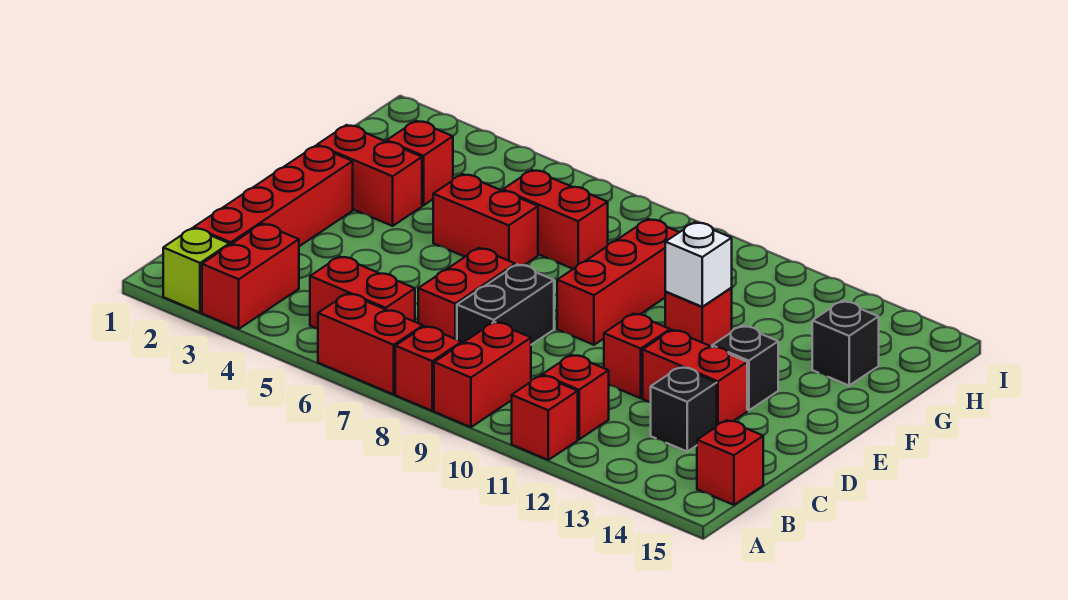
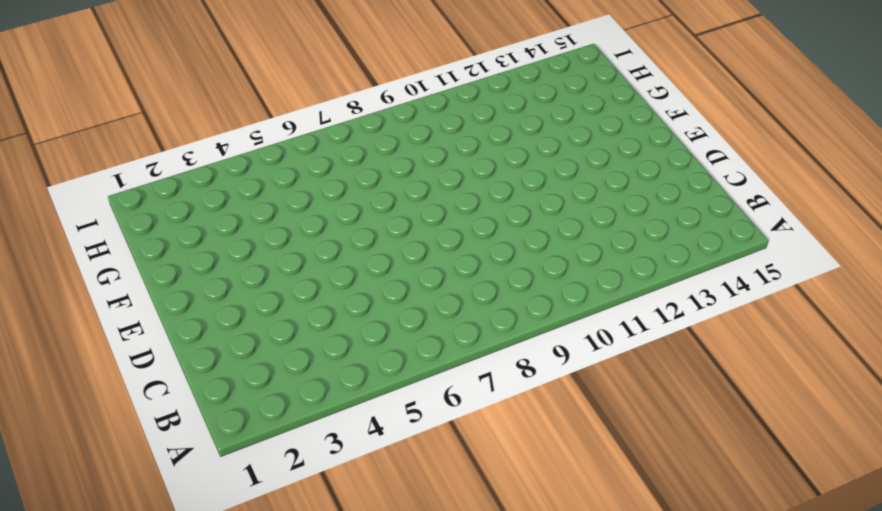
none -> lime 1x1 brick [163,228,229,313]
none -> red 1x2 brick [202,224,299,329]
none -> red 1x2 brick [318,293,423,394]

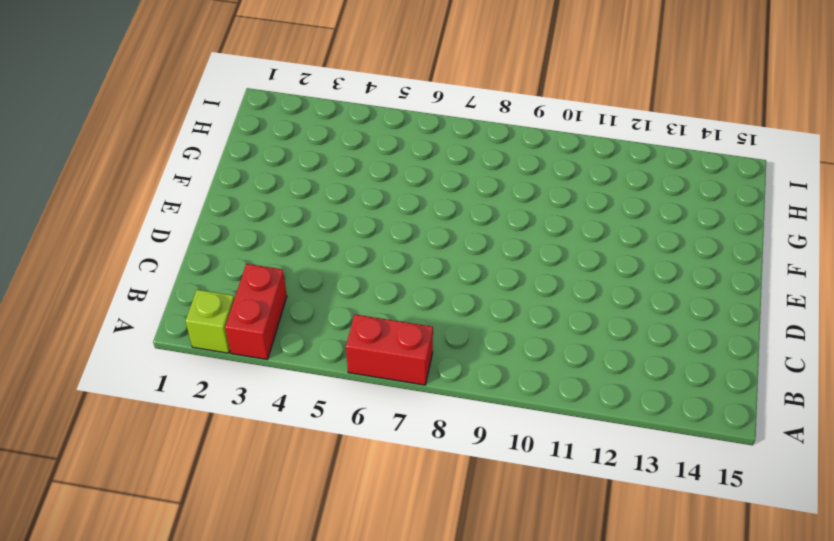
none -> red 1x1 brick [395,326,462,411]
none -> red 1x2 brick [434,322,531,427]
none -> red 1x1 brick [512,376,578,460]

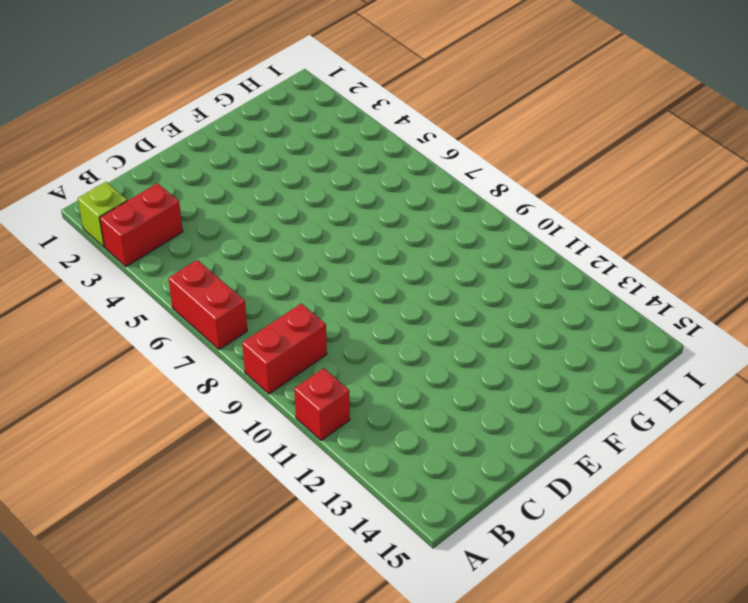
none -> red 1x1 brick [395,326,462,411]
none -> red 1x4 brick [194,146,353,246]
none -> red 1x2 brick [310,257,415,329]

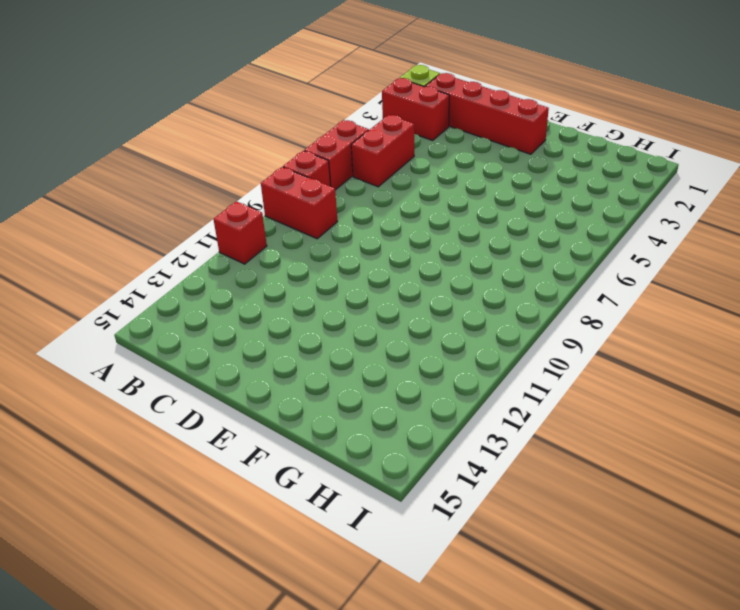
none -> red 1x1 brick [542,355,609,439]
none -> red 1x1 brick [697,420,763,505]
none -> red 1x2 brick [418,248,515,340]

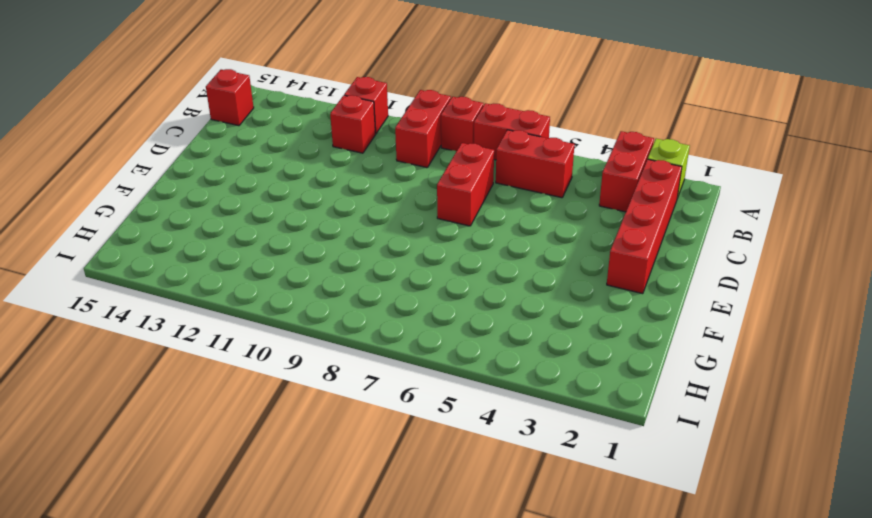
none -> black 1x2 brick [457,264,554,345]
none -> black 1x1 brick [651,367,717,451]
none -> red 1x1 brick [604,314,670,398]

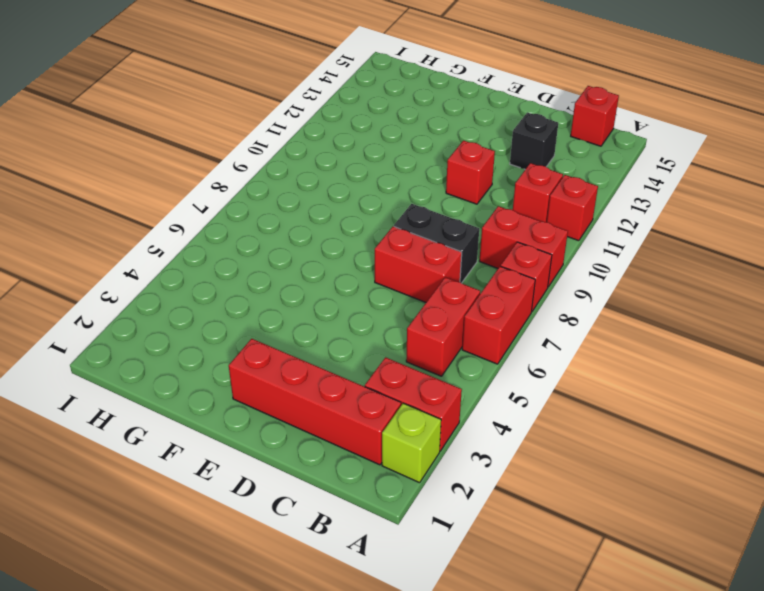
none -> red 1x2 brick [643,330,747,425]
none -> red 1x3 brick [557,219,679,345]
none -> black 1x1 brick [712,326,778,410]

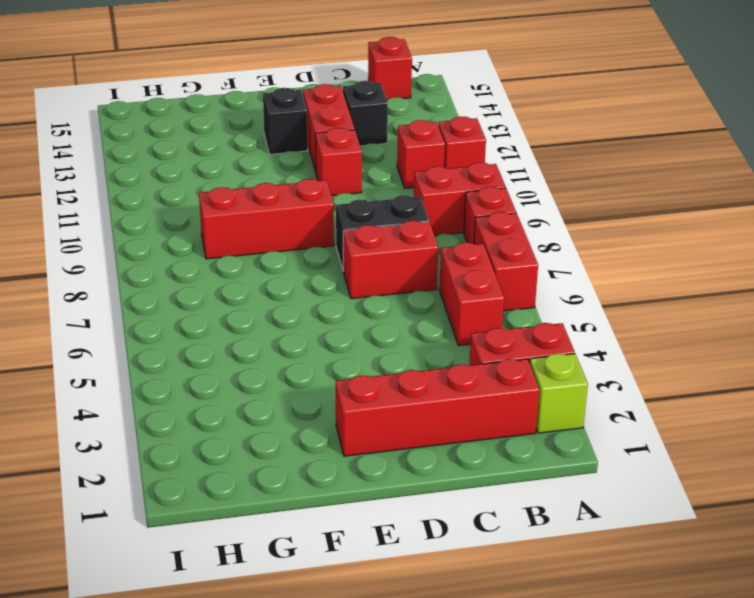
none -> red 1x2 brick [317,125,422,226]
none -> red 1x2 brick [433,174,538,265]
none -> red 1x1 brick [665,288,732,347]

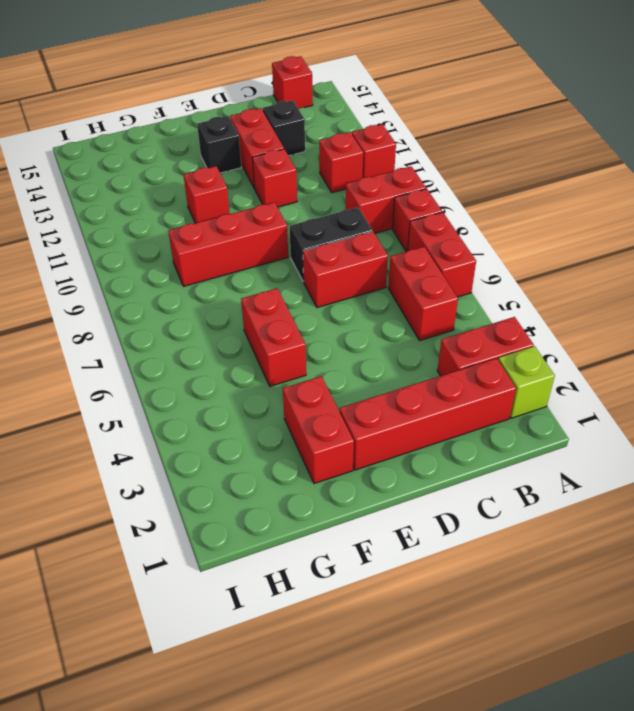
none -> red 1x1 brick [387,121,453,205]
none -> red 1x2 brick [503,170,608,269]
none -> black 1x1 brick [812,301,879,385]

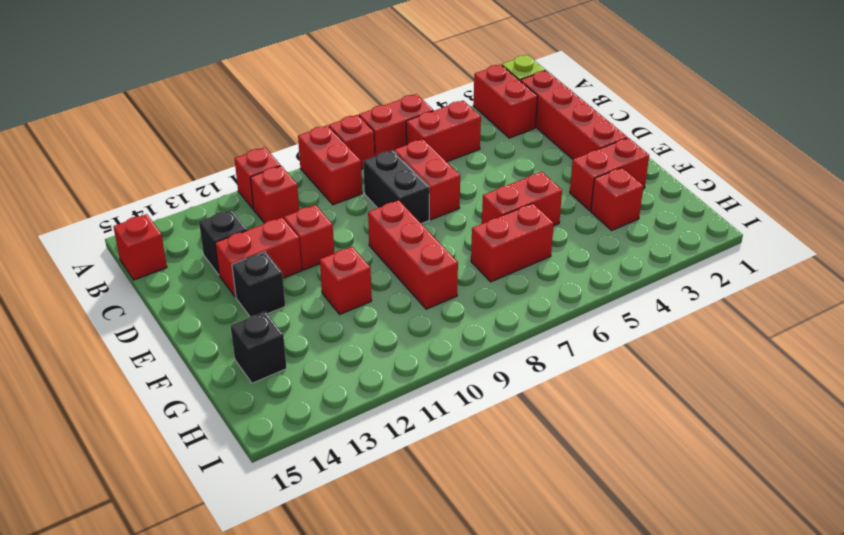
none -> white 1x1 brick [665,222,732,307]

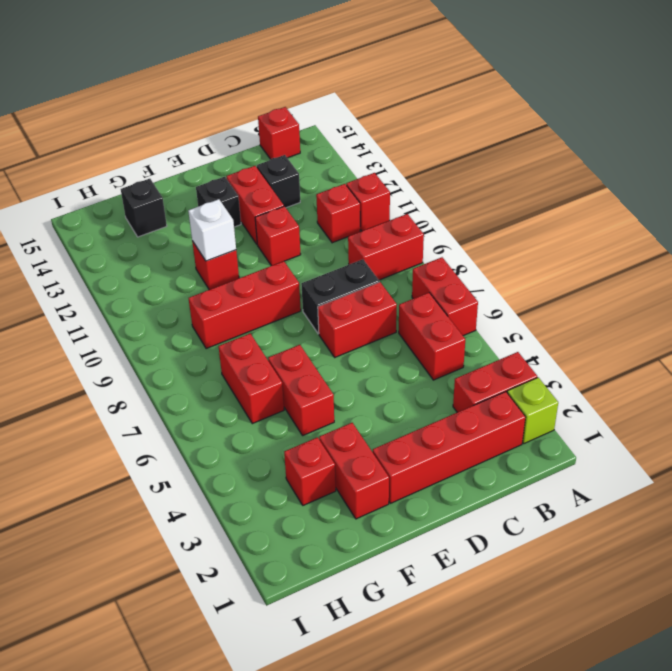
none -> red 1x1 brick [395,326,462,411]

